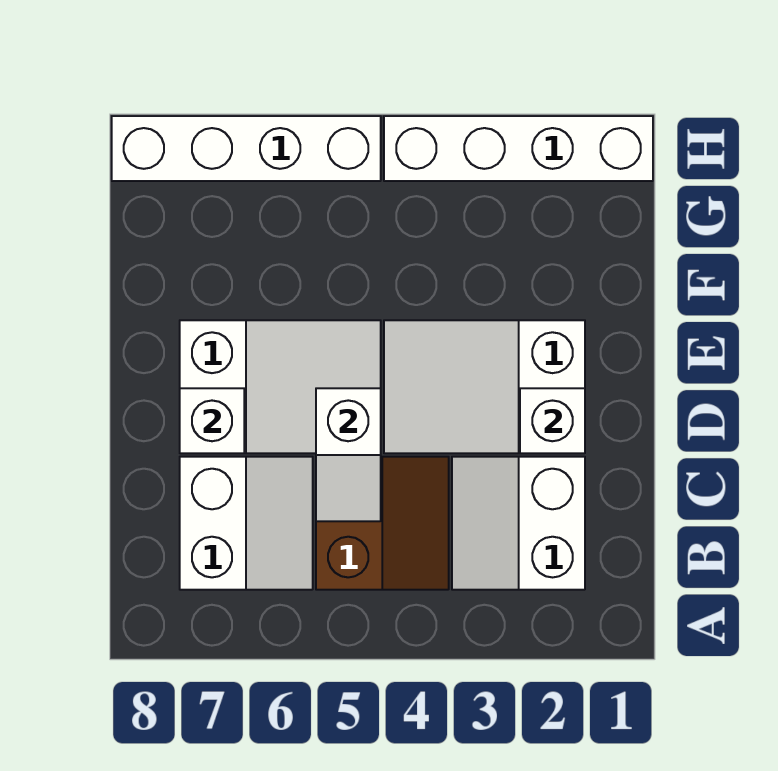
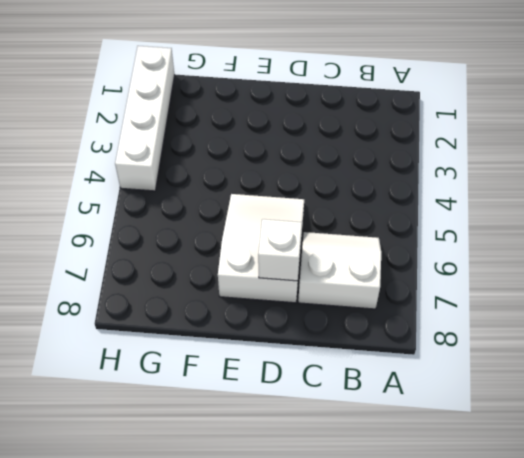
none -> white 2x2 slope [452,457,585,590]
none -> brown 2x2 slope [316,457,449,590]

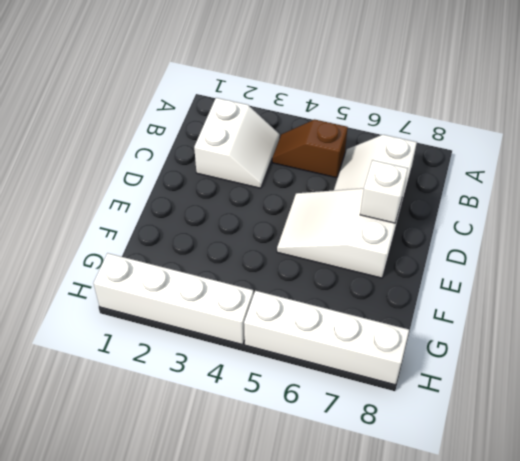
brown 1x2 slope [272,120,348,178] -> brown 2x2 slope [316,457,449,590]
none -> white 2x3 slope [384,320,585,453]
none -> white 1x2 slope [316,388,381,521]

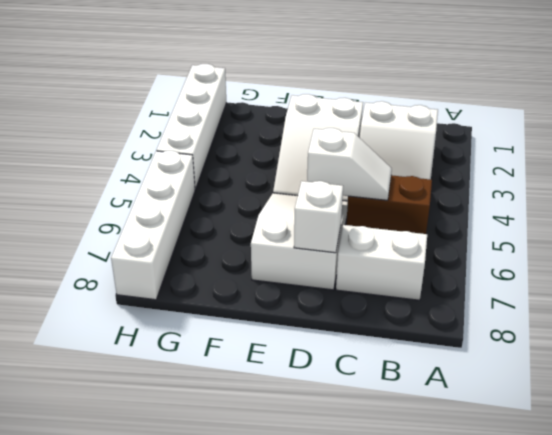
none -> white 1x1 brick [520,388,585,453]

